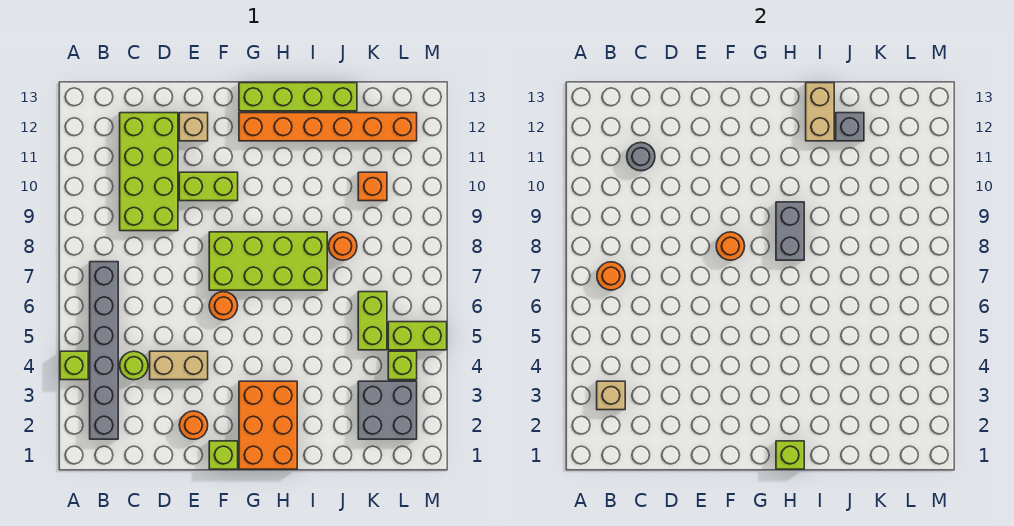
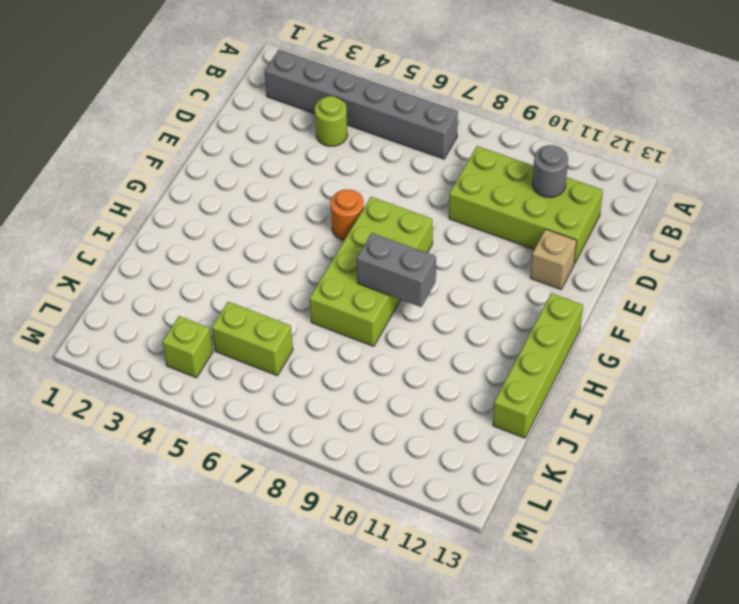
none -> lime 1x1 brick [60,351,88,380]
none -> tan 1x2 brick [150,351,208,380]
none -> orange 1x1 round brick [179,411,208,439]

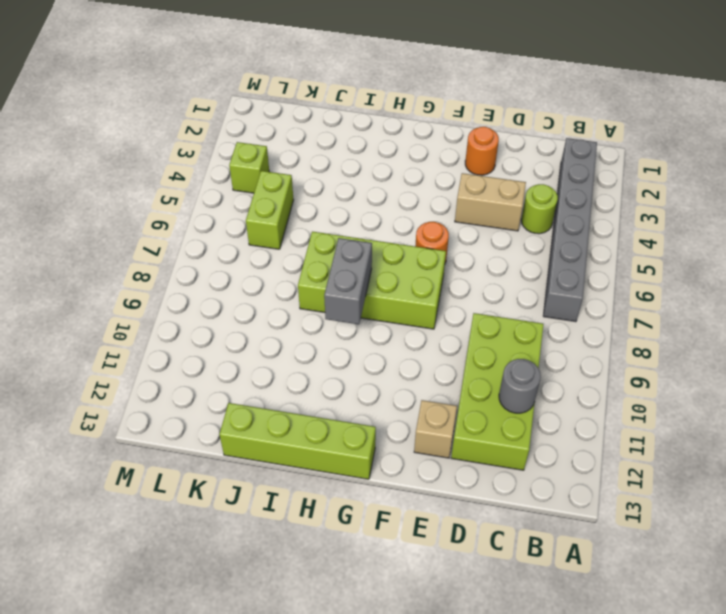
none -> lime 1x1 brick [60,351,88,380]
none -> lime 1x2 brick [179,172,238,201]
none -> lime 1x1 brick [209,441,238,469]

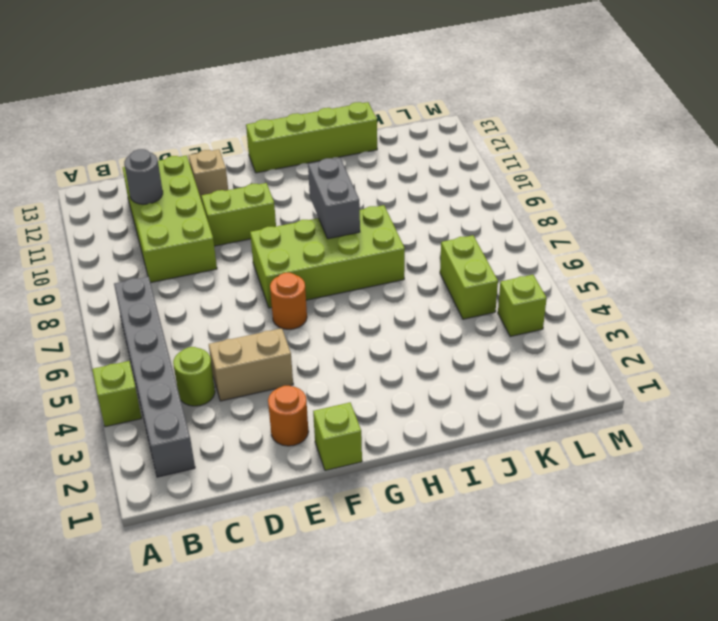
none -> orange 2x3 brick [239,381,297,469]
none -> orange 1x6 brick [239,113,417,141]
none -> orange 1x1 round brick [329,232,357,260]

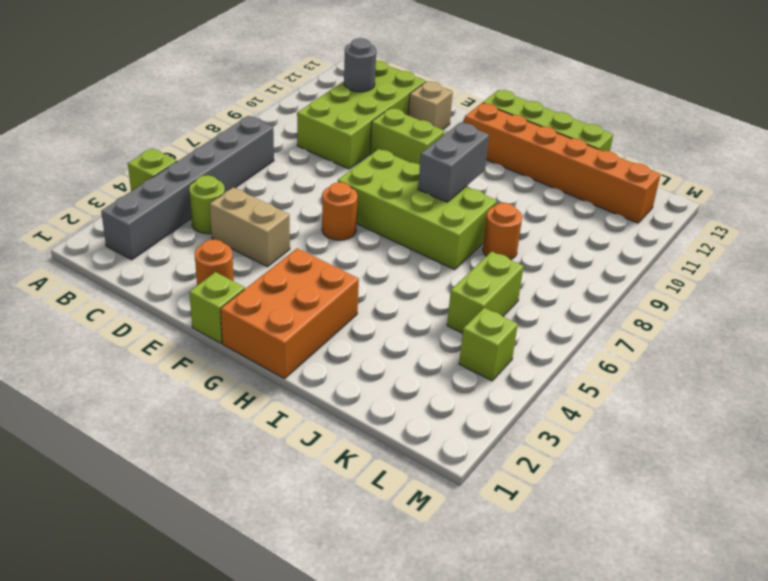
none -> grey 2x2 brick [358,381,417,439]
none -> orange 1x1 brick [358,172,387,201]
none -> lime 1x2 brick [388,322,447,350]

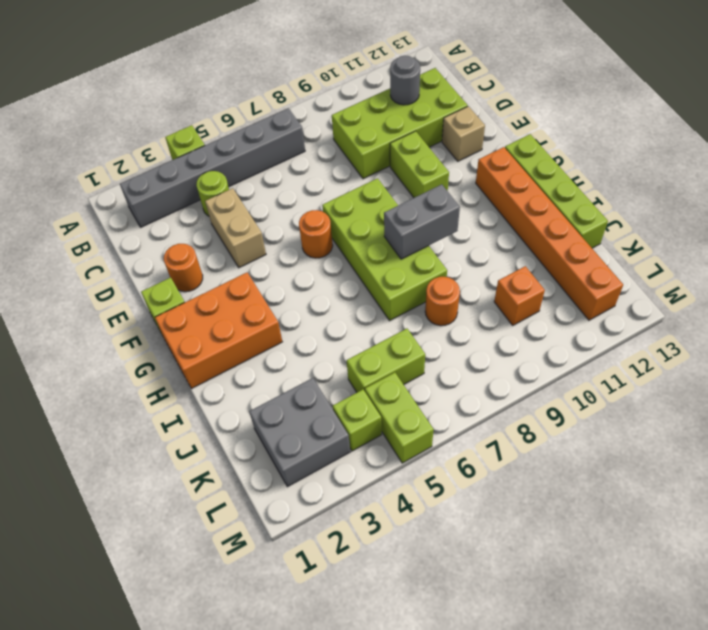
none -> tan 1x1 brick [597,381,625,410]
none -> orange 1x1 round brick [597,262,625,290]
none -> orange 1x1 round brick [716,232,745,260]

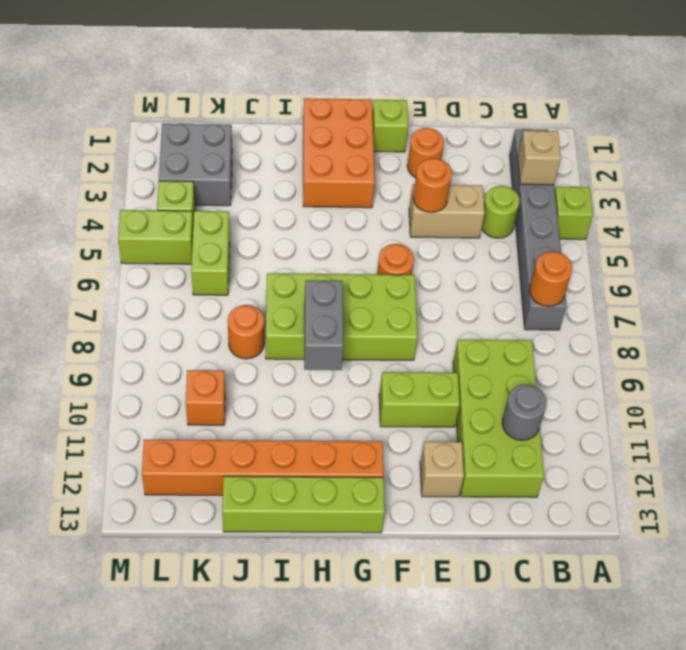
orange 1x1 round brick [413,158,452,212] -> orange 1x1 round brick moved to [716,232,745,260]
none -> lime 1x1 brick [776,441,804,469]
none -> tan 1x2 brick [806,83,834,141]
none -> grey 1x1 brick [836,113,864,141]

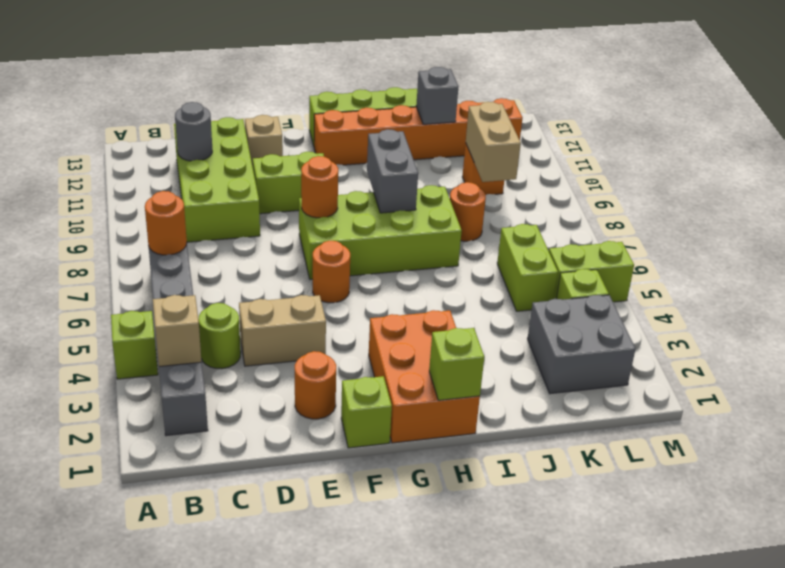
tan 1x2 brick [466,102,521,182] -> tan 1x2 brick moved to [806,83,834,141]

